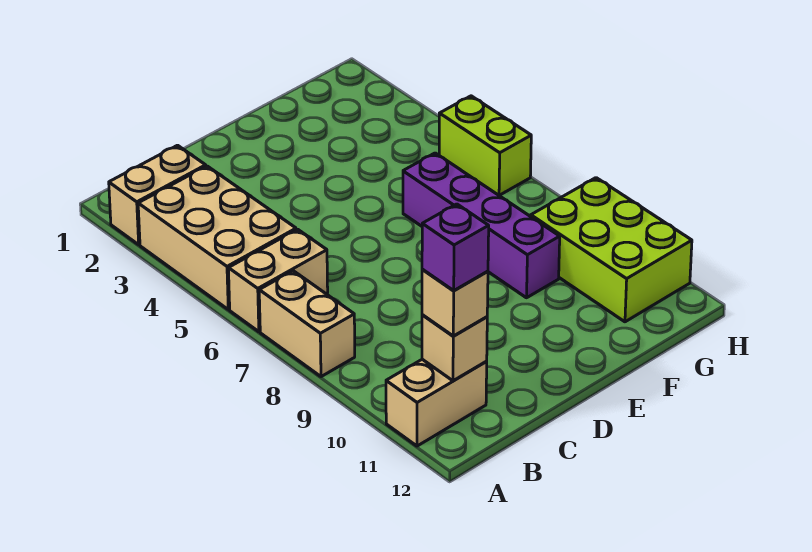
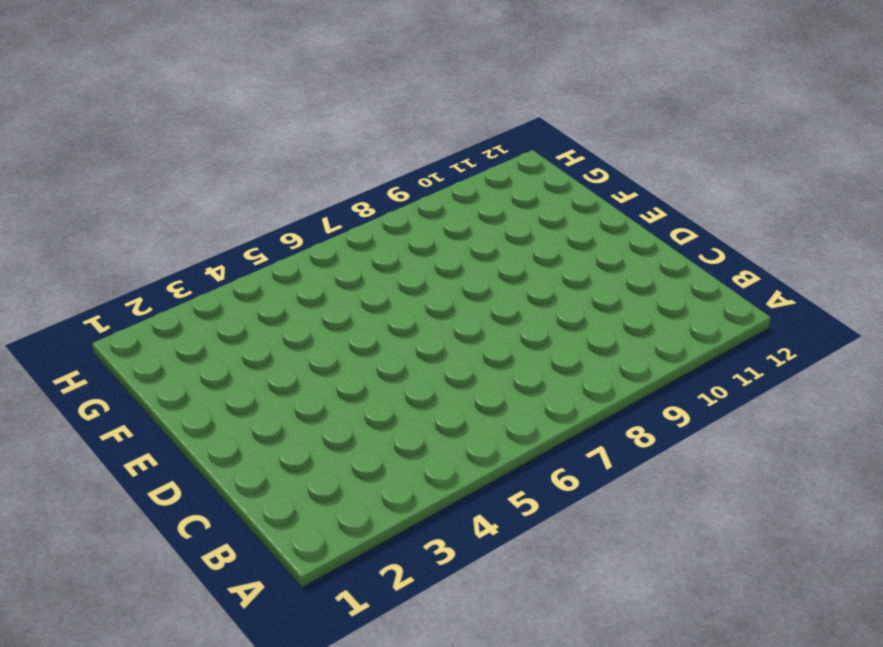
none -> tan 1x2 brick [109,145,206,245]
none -> tan 2x3 brick [138,166,296,309]

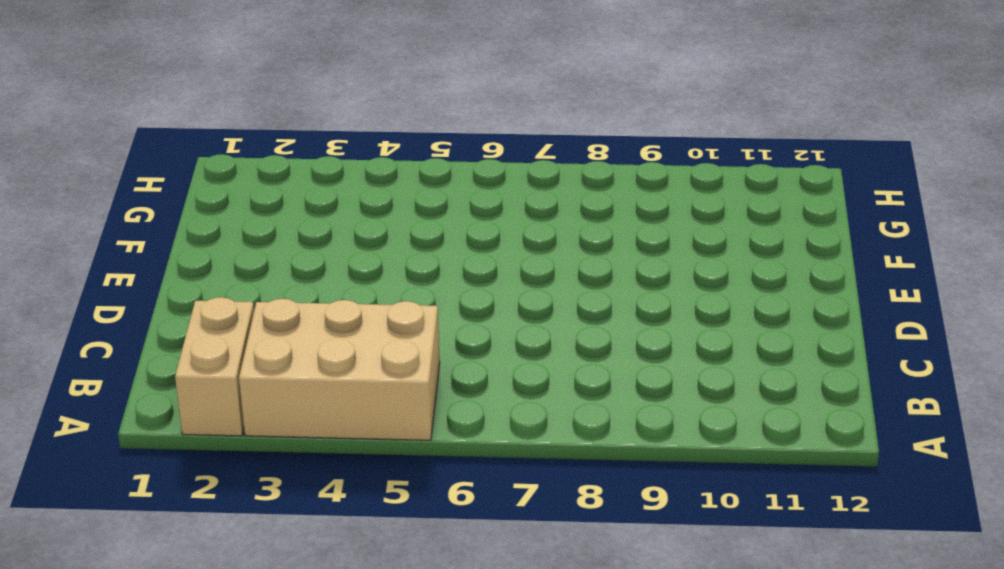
none -> tan 1x2 brick [228,229,328,332]
none -> tan 1x2 brick [259,271,355,377]

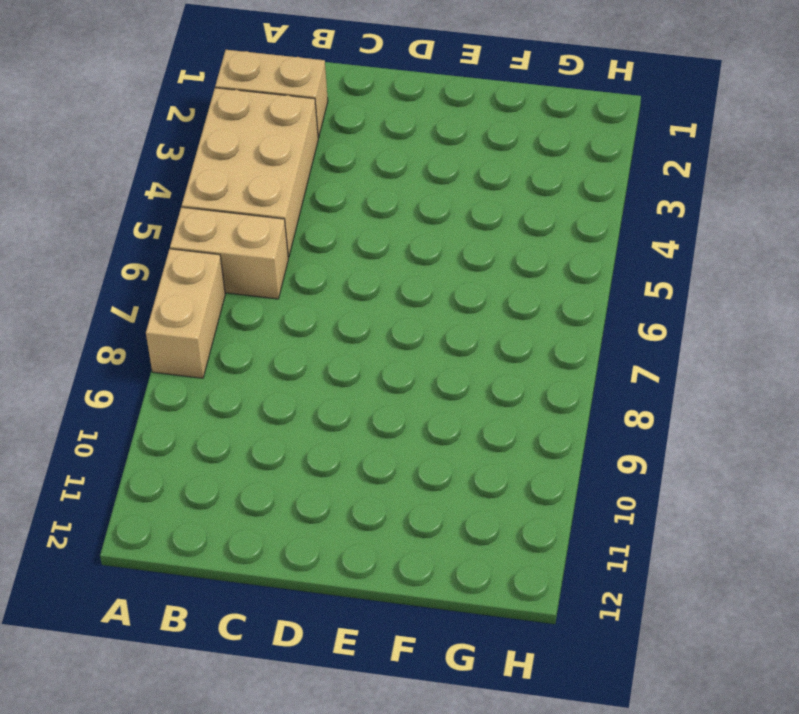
none -> tan 1x2 brick [386,359,487,446]
none -> purple 1x4 brick [403,153,560,298]

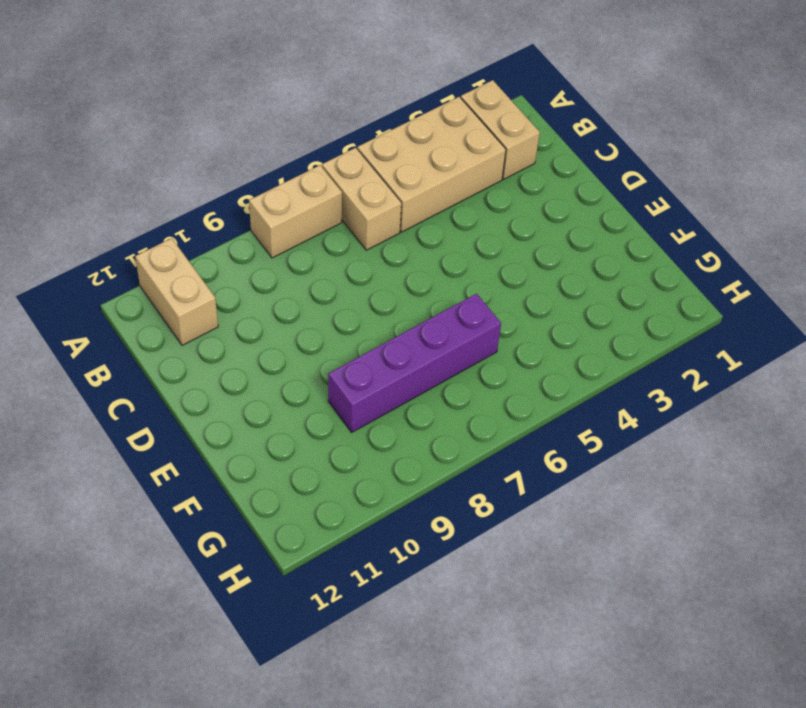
none -> lime 2x3 brick [531,178,692,322]
none -> lime 1x2 brick [439,96,531,195]

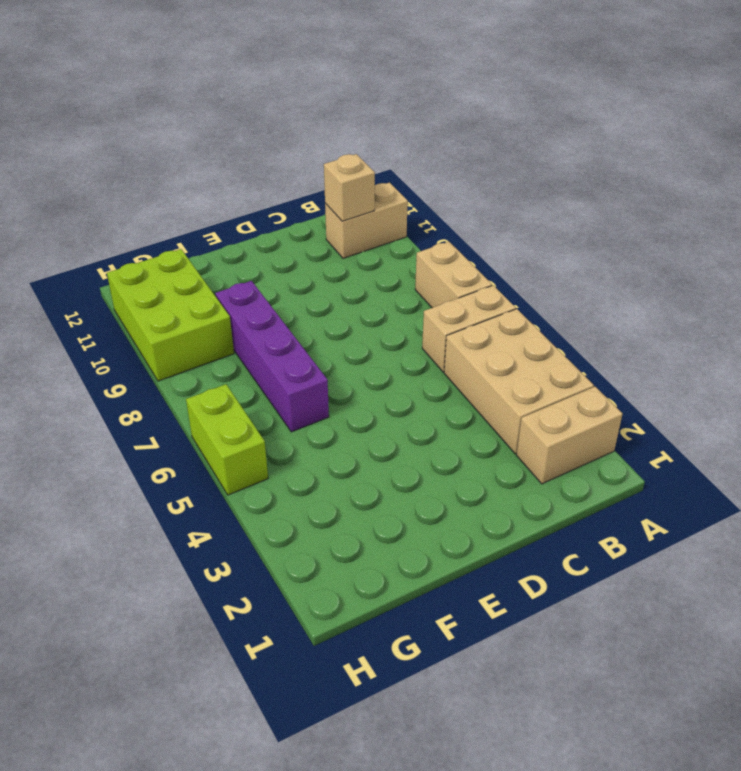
none -> tan 1x1 brick [422,269,488,336]
none -> purple 1x1 brick [422,204,489,290]

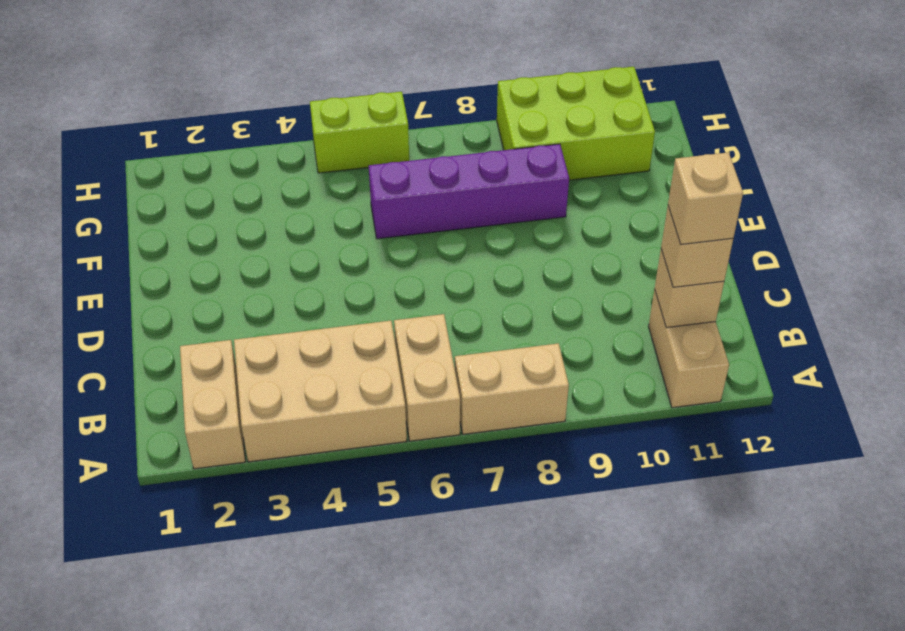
tan 1x1 brick [668,152,743,244] -> purple 1x1 brick [422,204,489,290]

